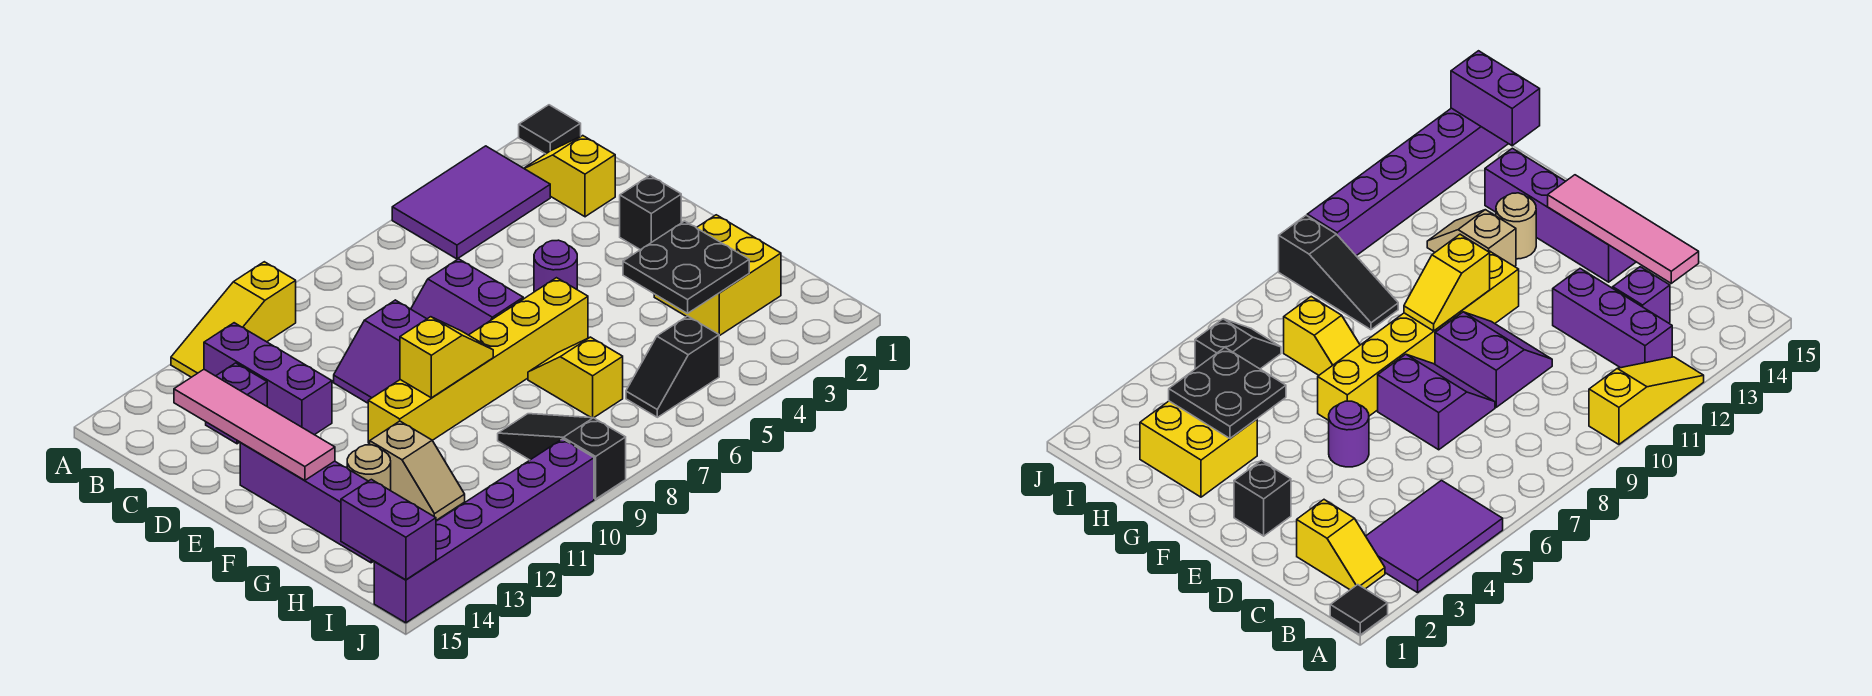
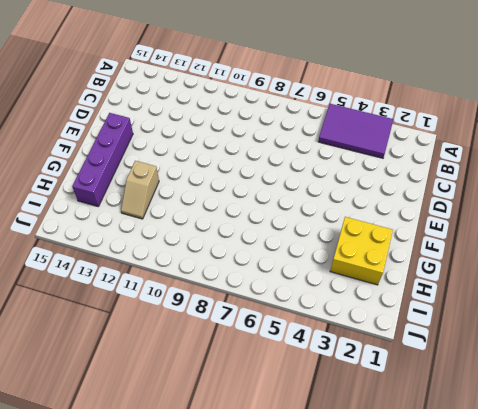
none -> black 1x1 tile [519,105,581,154]
none -> yellow 1x3 slope [171,262,296,377]
none -> yellow 1x2 slope [524,136,615,217]

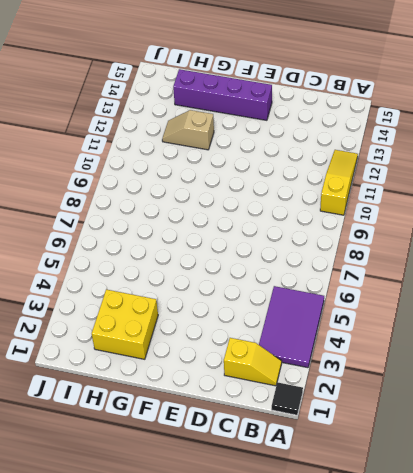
none -> purple 1x3 brick [204,323,332,435]
none -> purple 1x1 brick [206,363,267,444]
none -> purple 2x2 slope [411,259,523,335]

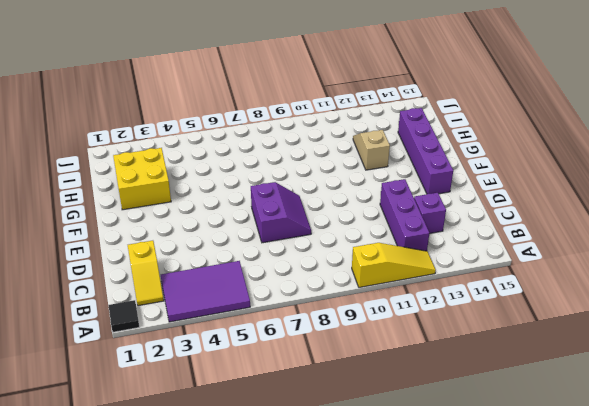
none -> purple 2x2 slope [334,300,426,403]
none -> black 1x1 brick [620,176,681,250]
none -> purple 1x1 round brick [534,240,577,292]

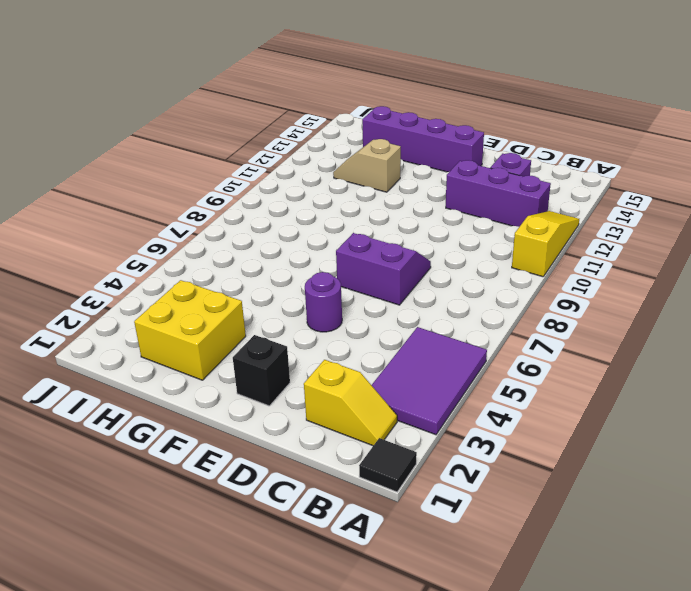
none -> purple 2x2 slope [334,300,426,403]
none -> yellow 1x6 brick [368,278,588,444]
none -> yellow 1x2 slope [528,337,623,418]

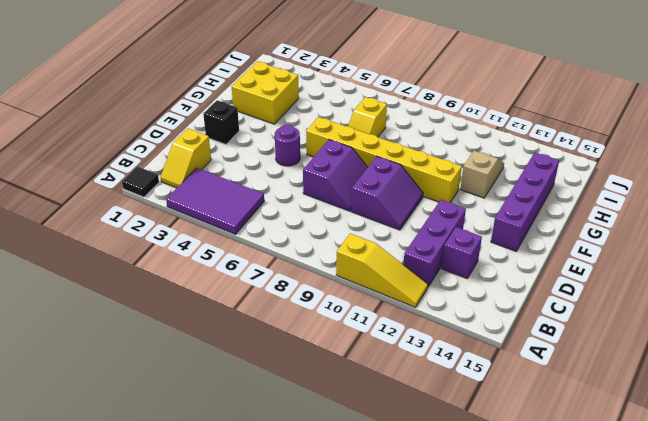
none -> tan 1x1 round brick [347,445,391,491]
none -> black 1x3 slope [498,414,626,499]
none -> black 1x2 slope [626,316,719,417]

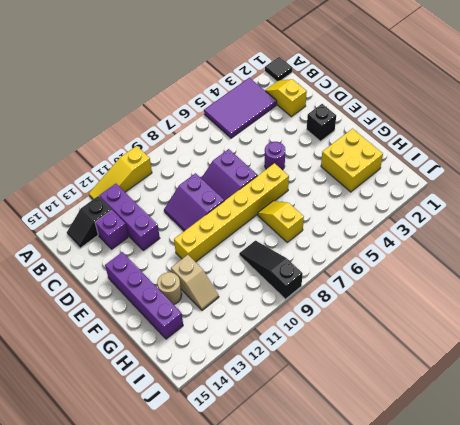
black 1x2 slope [67,196,112,248] -> black 1x2 slope moved to [626,316,719,417]
none -> purple 1x6 brick [374,439,594,623]
none -> pink 1x4 tile [174,370,335,480]
none -> yellow 1x2 slope [400,317,493,398]

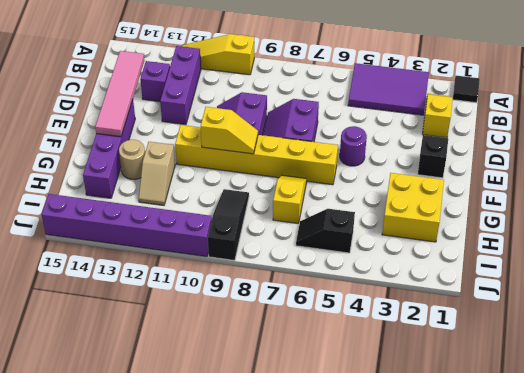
none -> black 2x2 plate [623,221,749,313]
none -> purple 1x2 brick [341,479,436,580]

